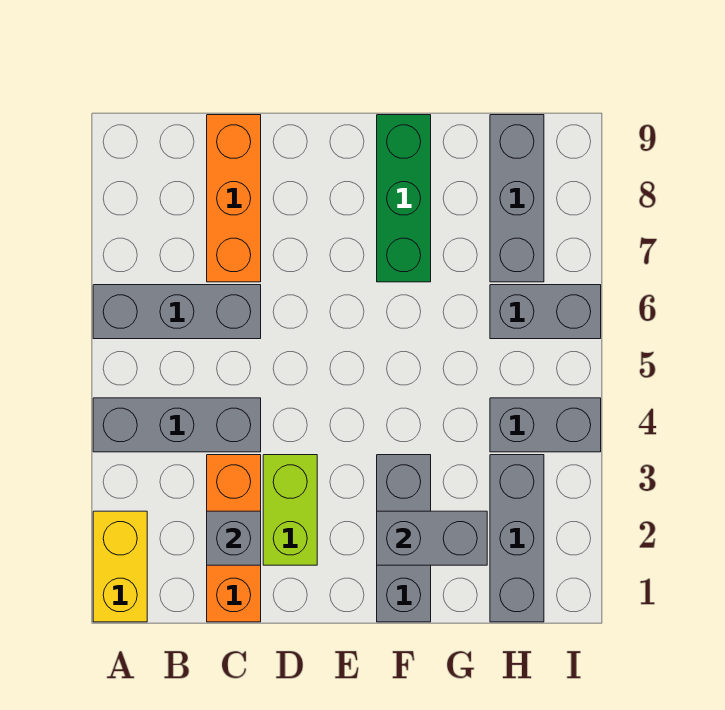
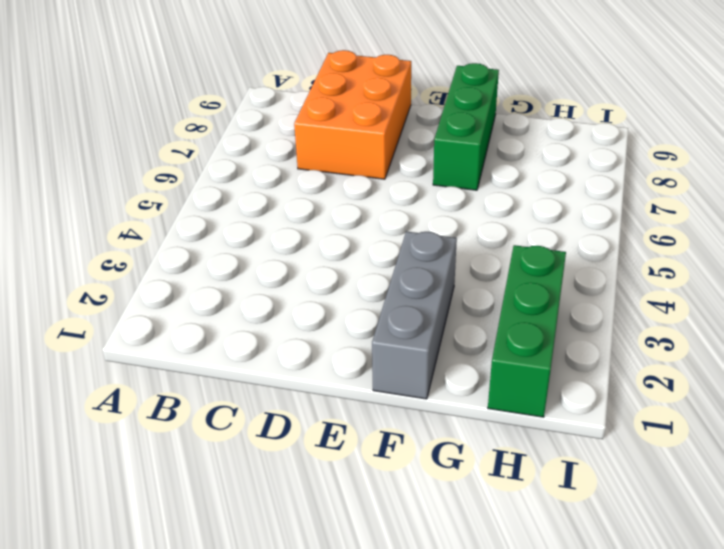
orange 2x3 brick [294,50,411,179] -> orange 1x3 brick [207,115,261,282]
green 1x3 brick [488,245,566,417] -> grey 1x3 brick [490,455,544,622]
none -> yellow 1x2 brick [93,511,147,622]
none -> grey 1x3 brick [93,398,261,452]
none -> grey 1x3 brick [93,285,261,339]

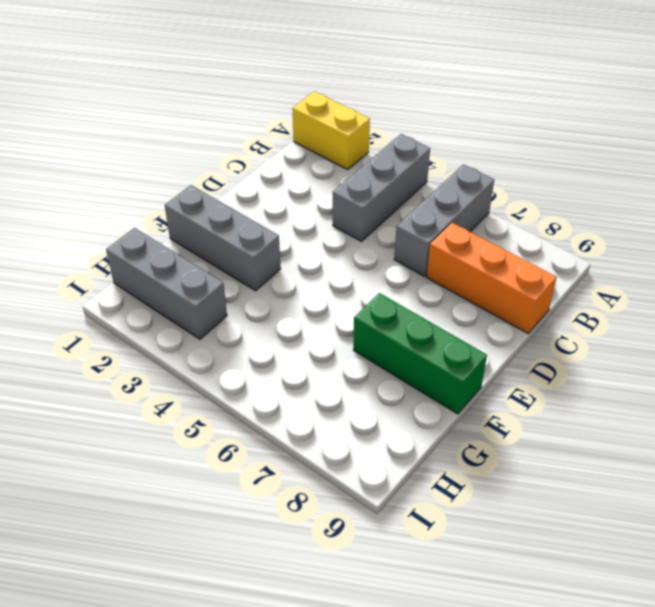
none -> orange 1x3 brick [207,455,261,622]
none -> lime 1x2 brick [263,455,317,565]
none -> grey 1x2 brick [490,398,601,452]

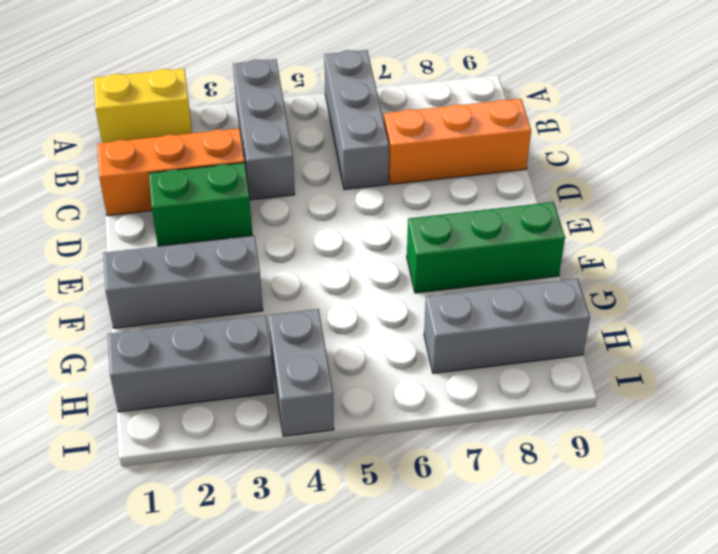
green 1x2 brick [149,163,252,246] -> lime 1x2 brick [263,455,317,565]
none -> grey 1x2 brick [490,285,601,339]
none -> grey 1x1 brick [207,511,261,565]
none -> grey 1x2 brick [377,511,487,565]

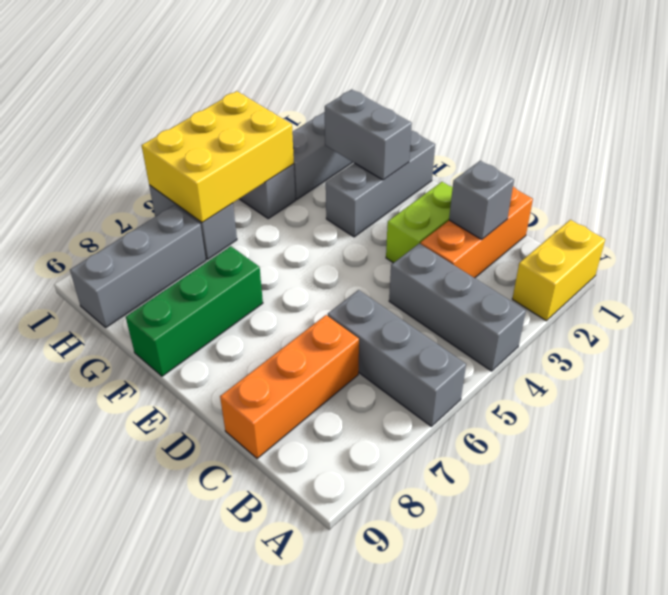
yellow 2x3 brick [141,91,294,222] -> none

